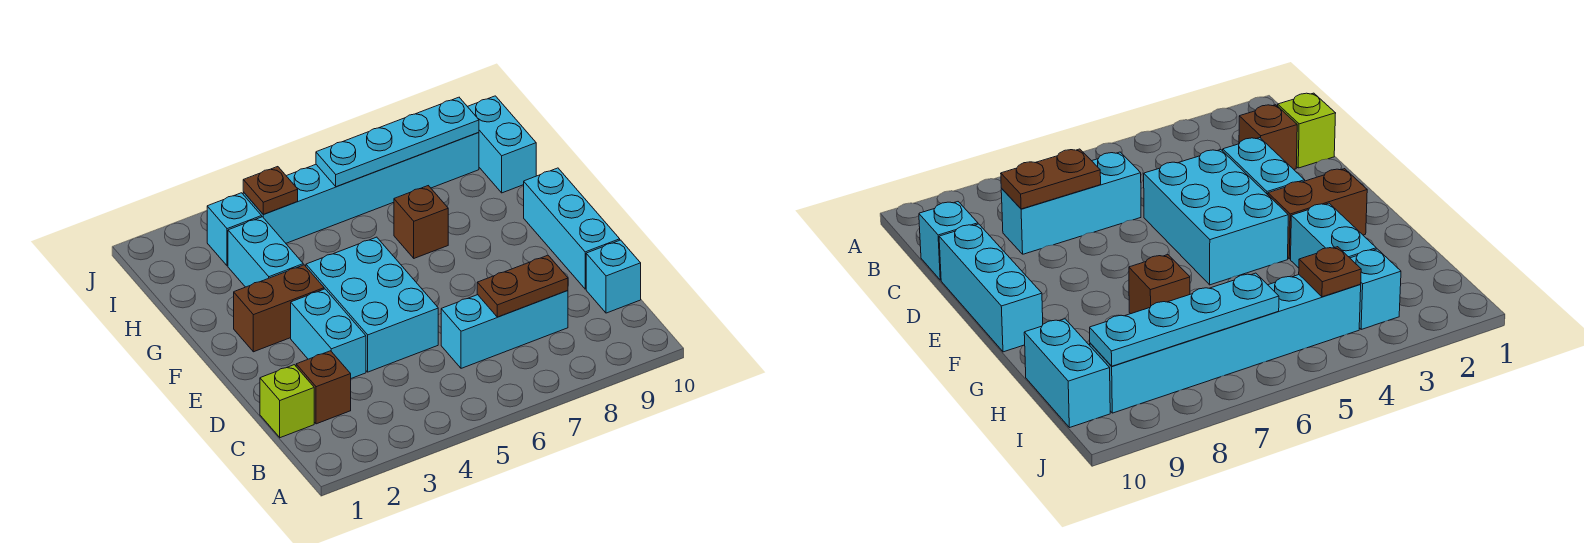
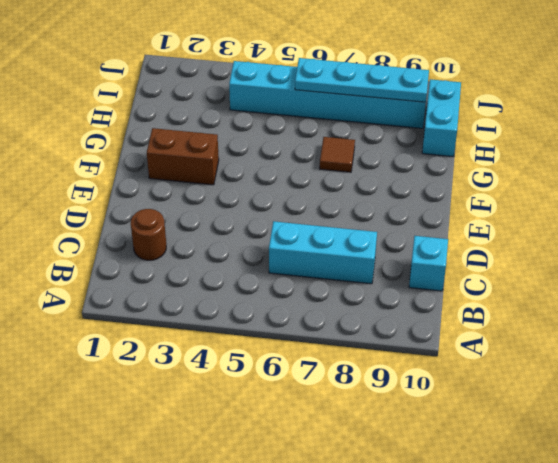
brown 1x1 round brick [131,209,166,260] -> brown 1x1 brick [296,351,351,424]
brown 1x1 tile [320,137,355,172] -> brown 1x1 brick [394,186,448,258]
none -> lime 1x1 brick [260,365,314,438]
none -> cyan 1x2 brick [291,289,366,378]
none -> cyan 2x3 brick [306,237,438,372]

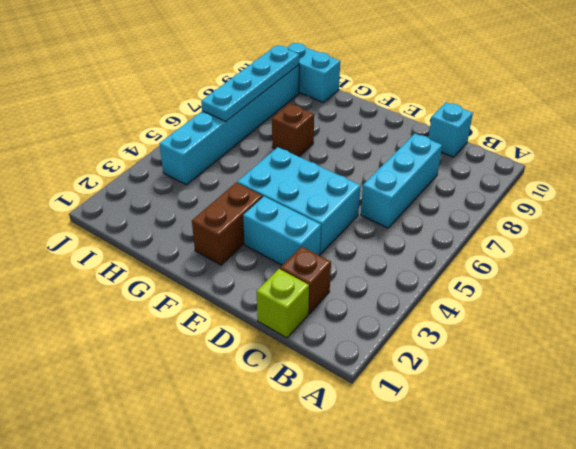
none -> cyan 1x3 brick [524,168,620,289]
none -> cyan 1x2 brick [228,217,303,287]
none -> cyan 1x1 brick [207,193,262,266]

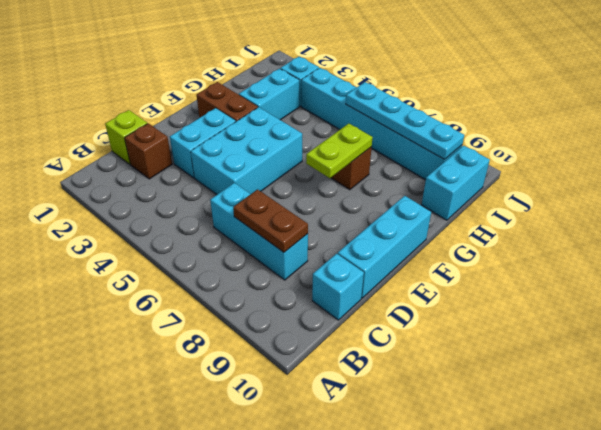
lime 1x2 plate [306,124,373,178] -> none
none -> brown 1x1 plate [243,167,298,214]

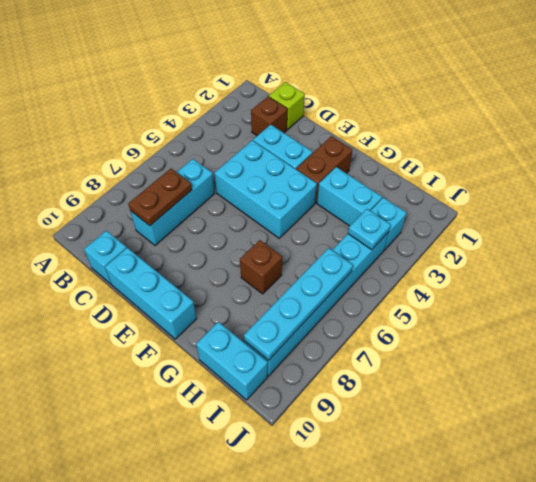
cyan 1x1 plate [348,209,391,250] -> brown 1x1 plate [243,167,298,214]

